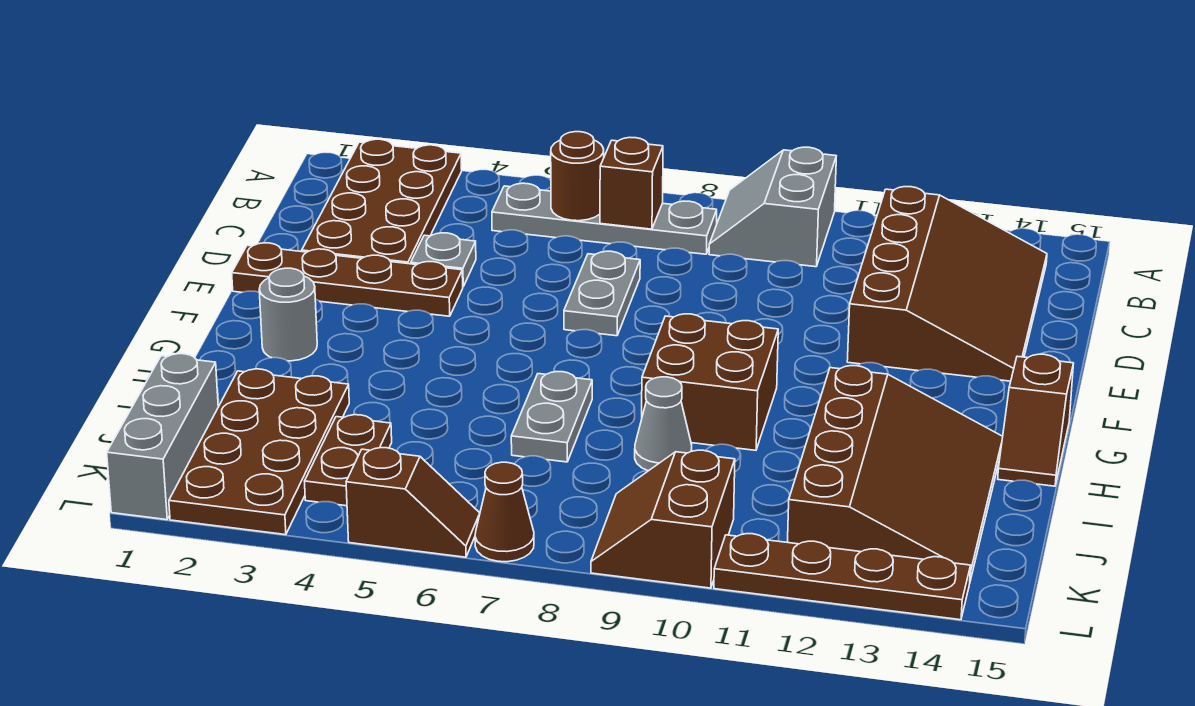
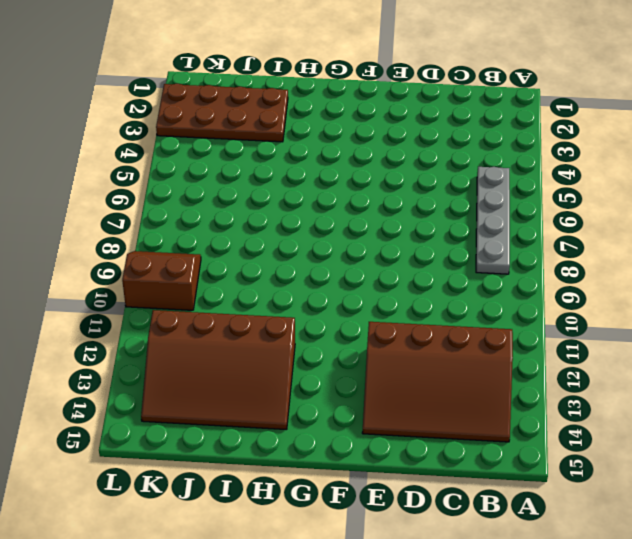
none -> brown 2x4 plate [302,139,462,264]
none -> grey 2x2 slope [709,147,836,267]
none -> grey 1x1 plate [411,233,476,286]

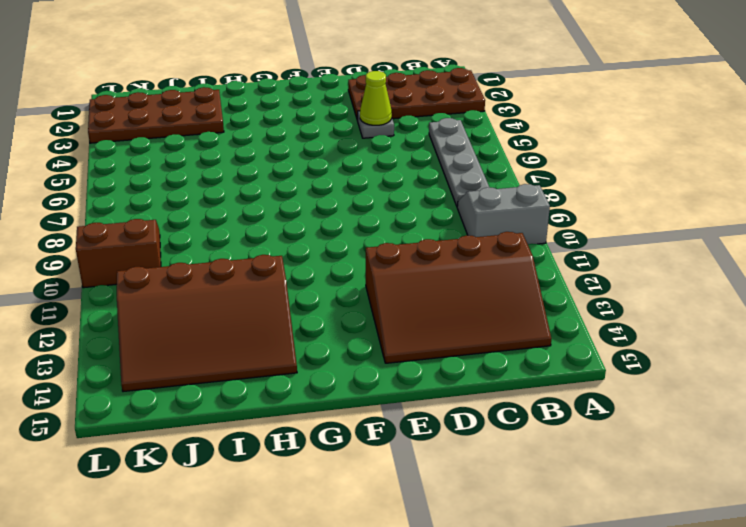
lime 1x1 cone [360,71,392,125] -> none
none -> grey 1x2 plate [564,251,640,336]
none -> brown 1x4 plate [232,243,463,316]
none -> grey 1x1 round brick [259,268,317,361]

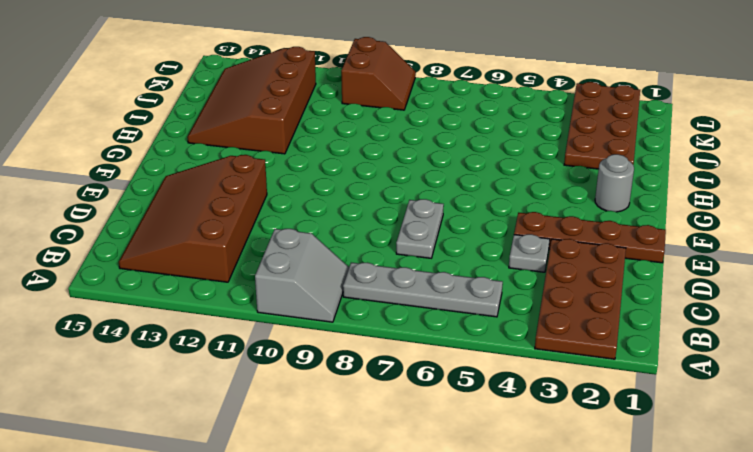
none -> brown 2x2 brick [642,314,778,450]
none -> brown 1x2 slope [998,354,1074,486]
none -> grey 1x2 plate [511,372,592,462]

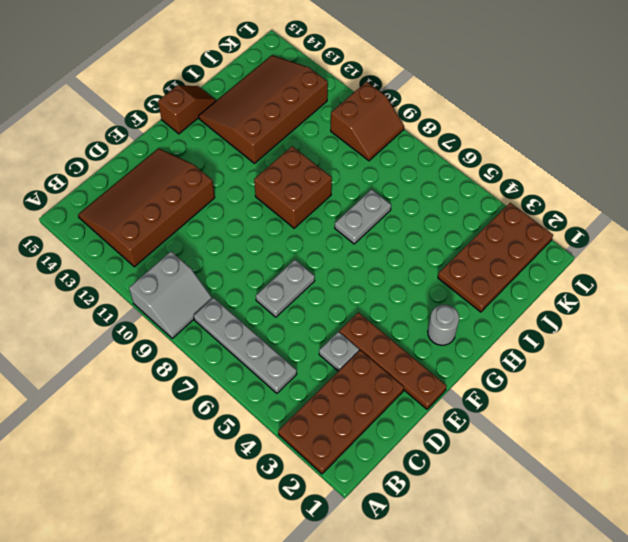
none -> grey 1x1 cone [635,377,692,471]
none -> grey 1x3 brick [107,354,218,520]
none -> brown 1x2 plate [305,415,392,506]

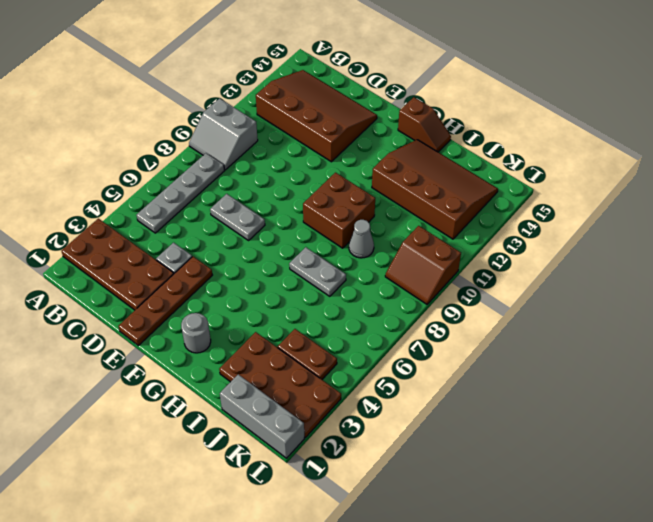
none -> brown 1x2 slope [346,448,480,557]
none -> brown 1x1 cone [475,462,534,562]
none -> brown 1x4 plate [714,534,971,620]

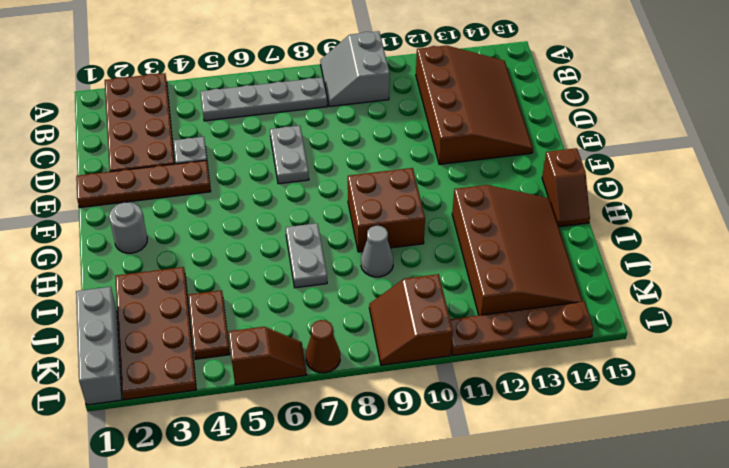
none -> brown 1x1 round brick [551,132,604,221]
none -> brown 1x1 brick [600,137,663,229]

